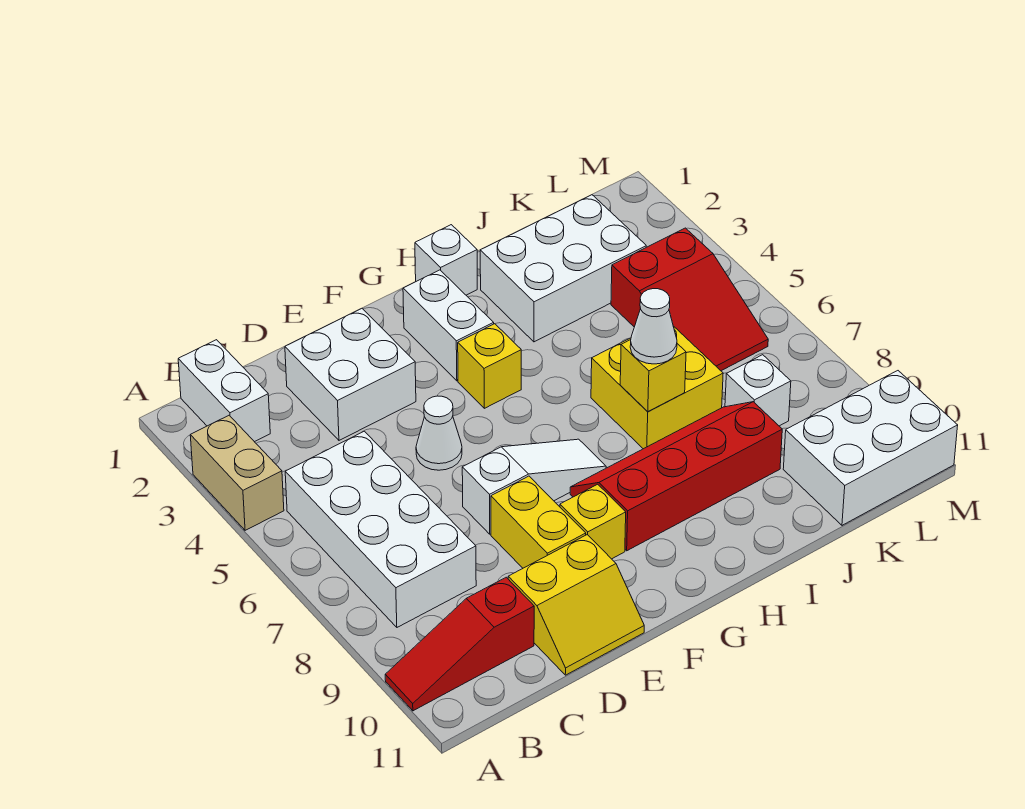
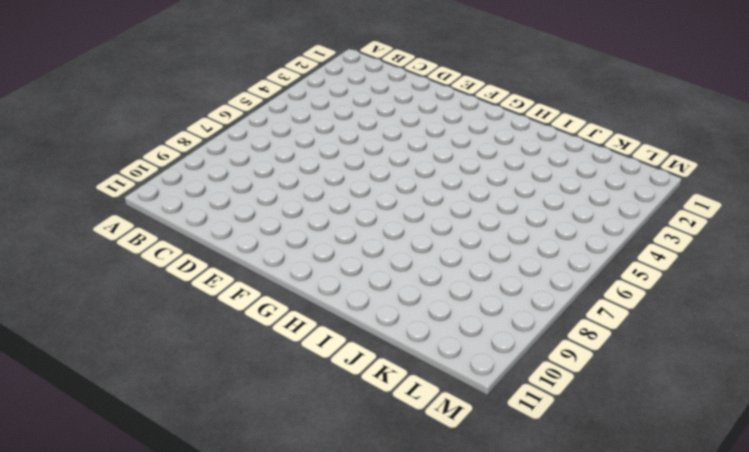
none -> tan 1x2 brick [190,415,284,530]
none -> red 1x3 slope [385,577,534,711]
none -> white 1x2 brick [178,340,270,442]

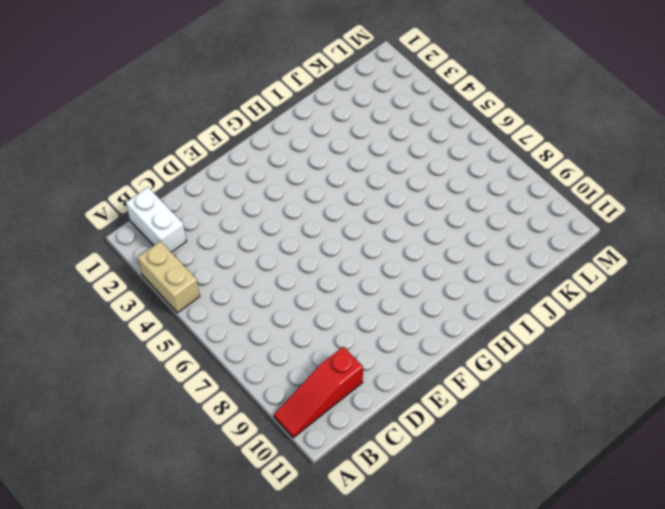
none -> white 2x4 brick [285,431,476,627]
none -> white 2x2 brick [285,308,416,440]
none -> yellow 2x2 slope [508,535,644,675]

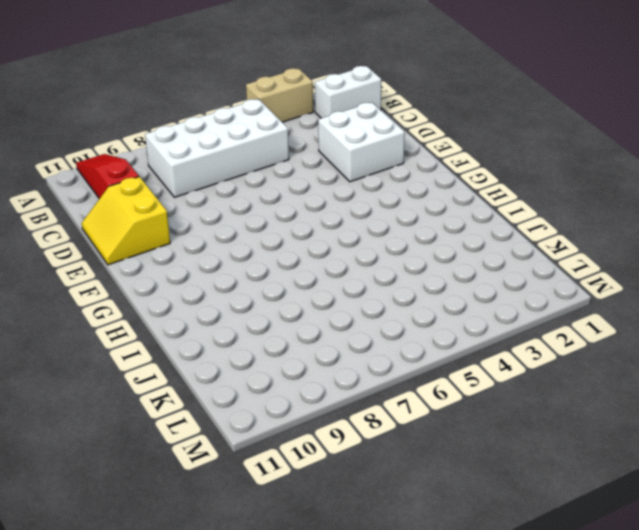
none -> white 1x1 cone [416,396,462,470]
none -> white 1x3 slope [462,439,606,534]
none -> yellow 1x2 brick [491,476,586,568]

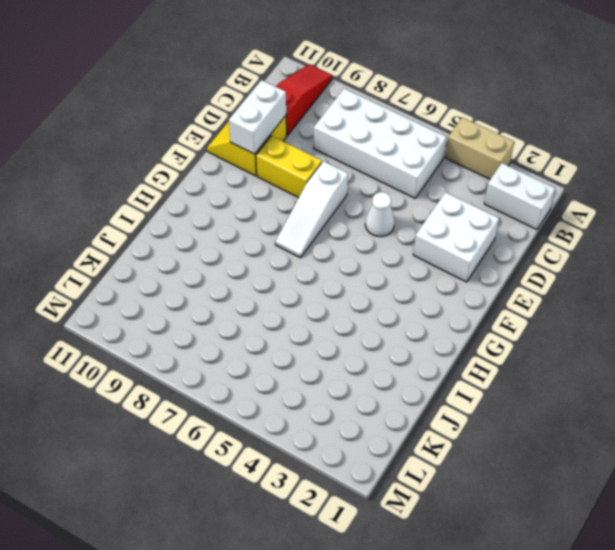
white 1x2 brick [229,80,286,154] -> white 1x2 brick turned to [403,270,494,381]
none -> yellow 1x1 brick [560,484,626,559]
none -> yellow 1x1 brick [458,324,521,408]
none -> red 2x4 slope [570,402,782,551]

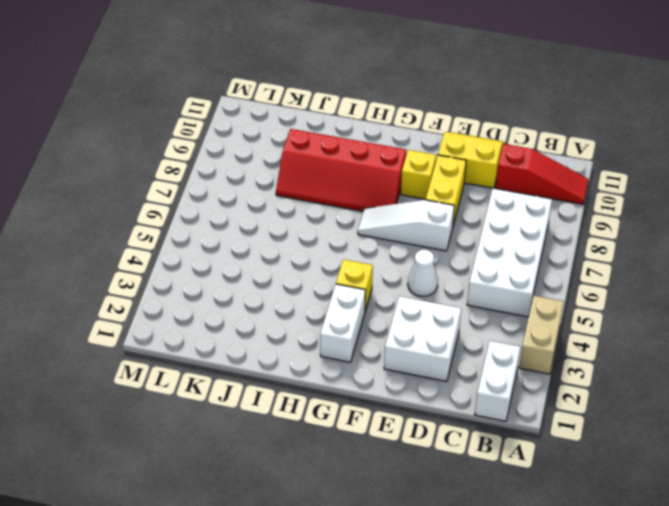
none -> white 1x1 brick [415,225,477,295]
none -> white 2x3 brick [480,195,646,342]
none -> yellow 2x2 brick [591,326,723,449]

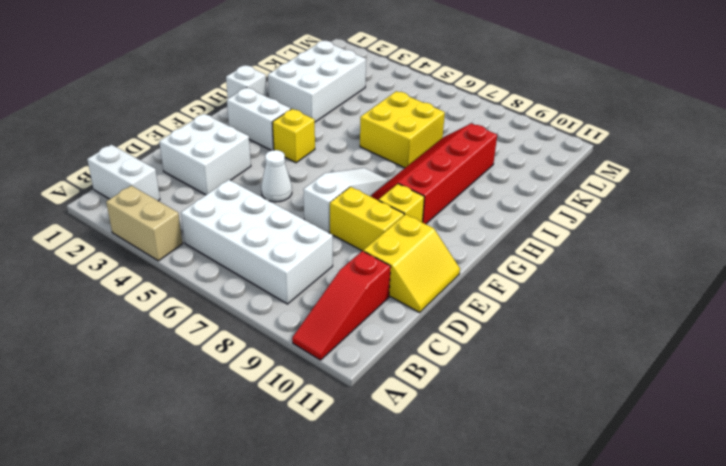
none -> red 2x3 slope [611,228,768,371]
none -> white 1x1 brick [725,355,791,426]
none -> white 2x3 brick [783,371,958,525]

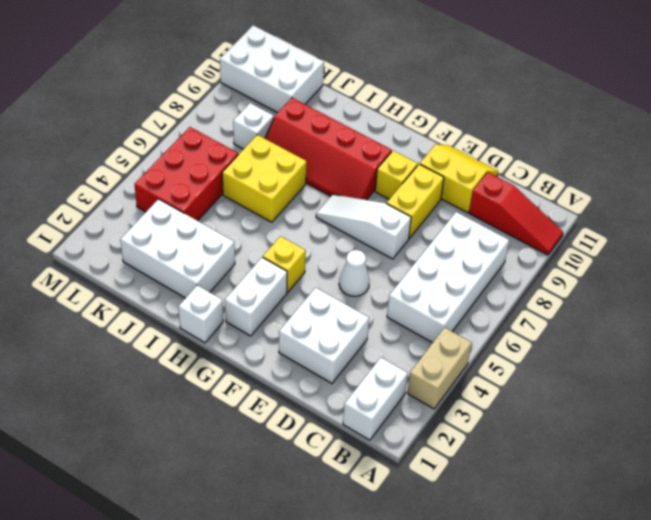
red 2x3 brick [134,127,238,221] -> red 2x3 slope [611,228,768,371]
none -> yellow 1x1 brick [620,340,686,412]
none -> white 1x1 cone [630,289,677,364]

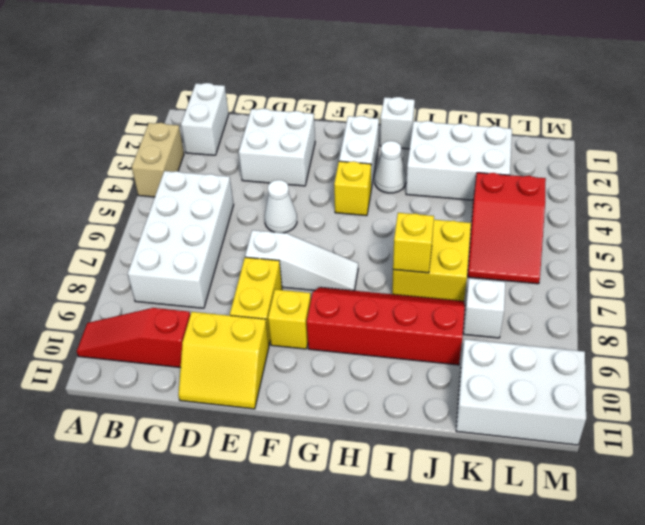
white 1x1 cone [375,141,406,193] -> white 1x1 cone moved to [630,289,677,364]

